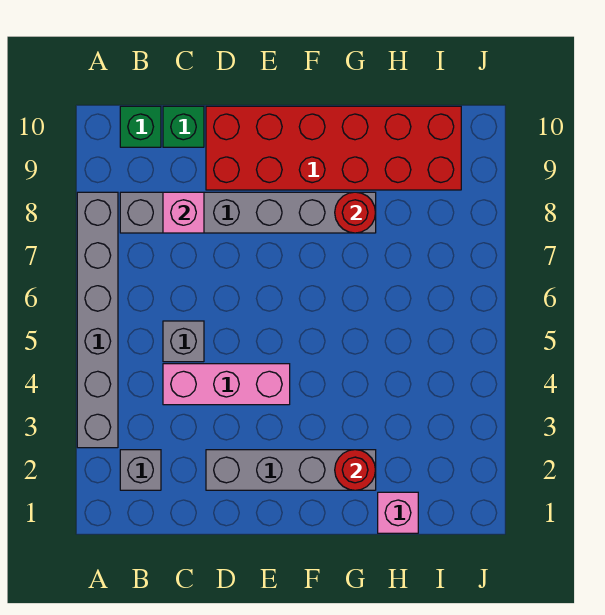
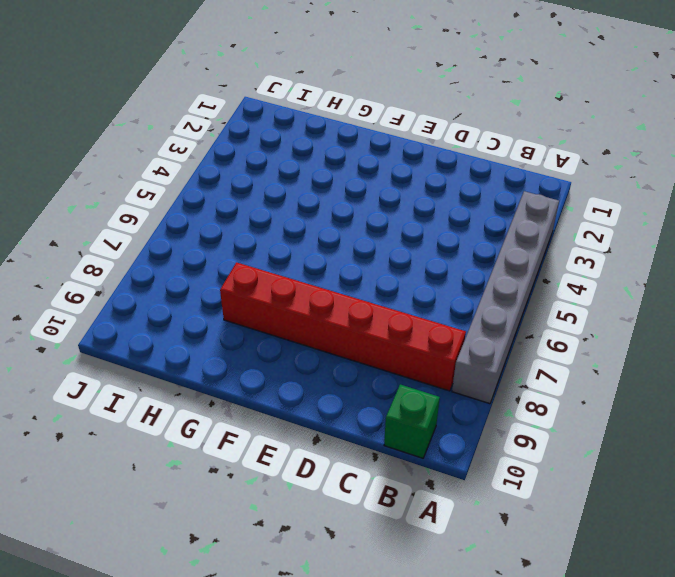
red 1x6 brick [220,262,466,391] -> grey 1x6 brick [120,192,376,233]
none -> grey 1x1 brick [120,450,161,490]
none -> pink 1x3 brick [163,364,290,405]
none -> grey 1x1 brick [163,321,204,362]

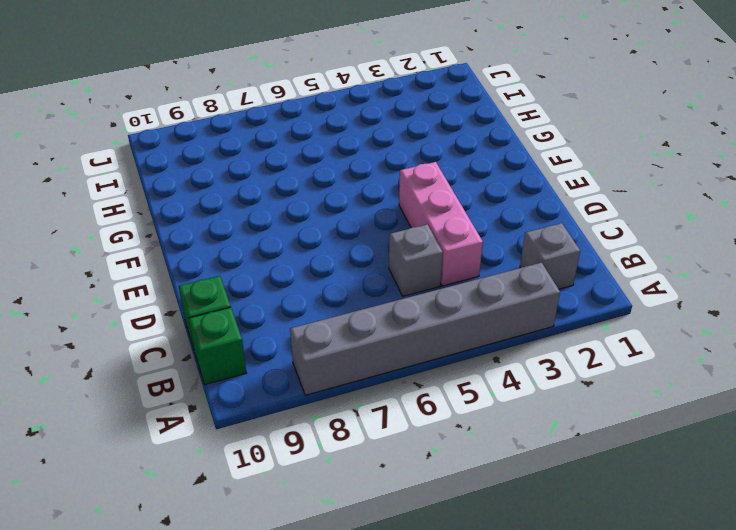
none -> grey 1x6 brick [120,192,376,233]
none -> grey 1x4 brick [206,450,376,490]
none -> red 2x6 brick [206,106,461,190]

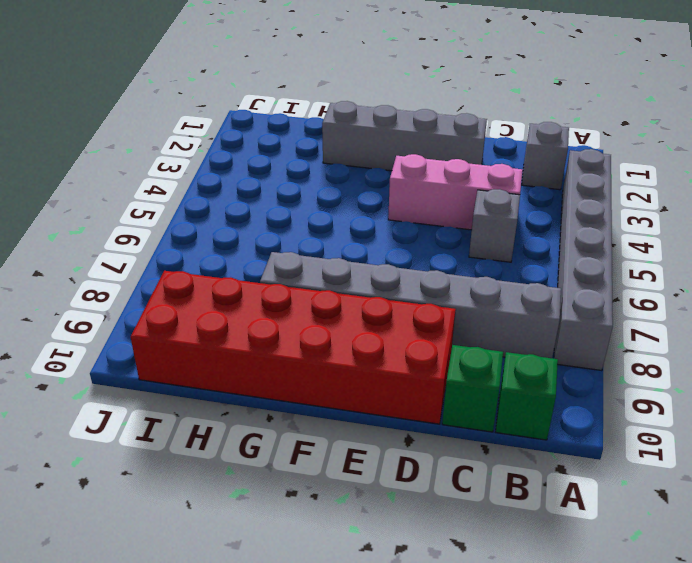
none -> pink 1x1 brick [378,492,418,533]
none -> pink 1x1 brick [163,192,204,233]
none -> red 1x1 round brick [335,450,376,490]

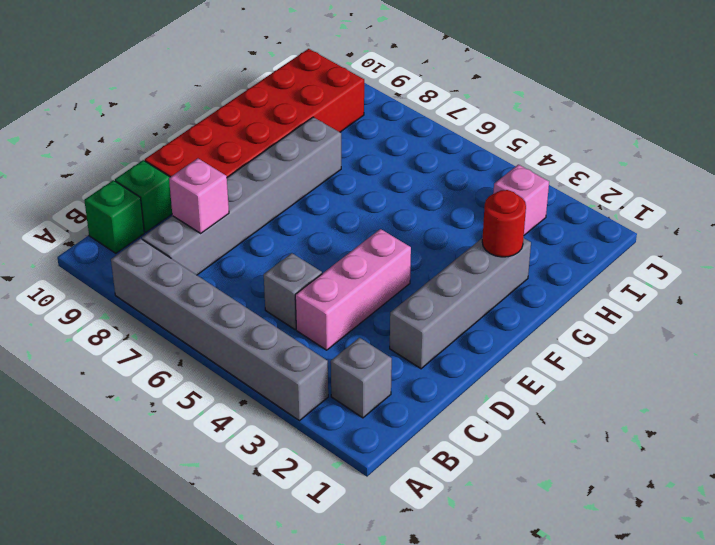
pink 1x1 brick [493,165,549,235] -> pink 1x1 brick moved to [378,492,418,533]
none -> red 1x1 round brick [335,192,376,233]

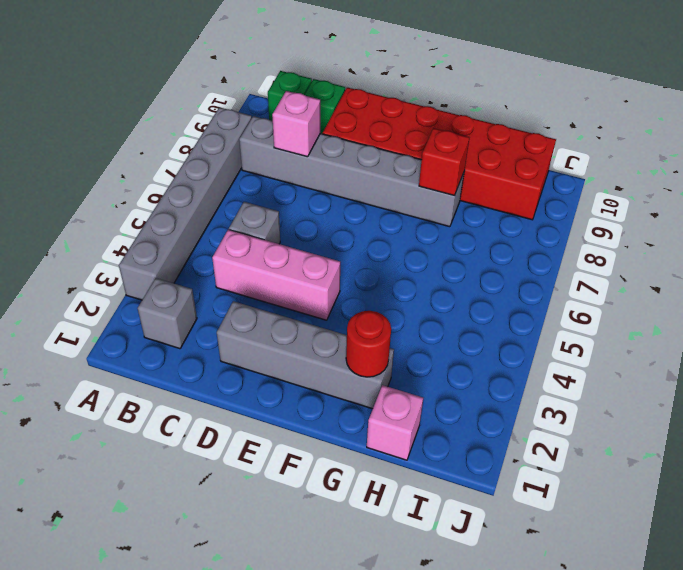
red 1x1 brick [419,128,469,196] -> red 1x1 round brick [335,192,376,233]

